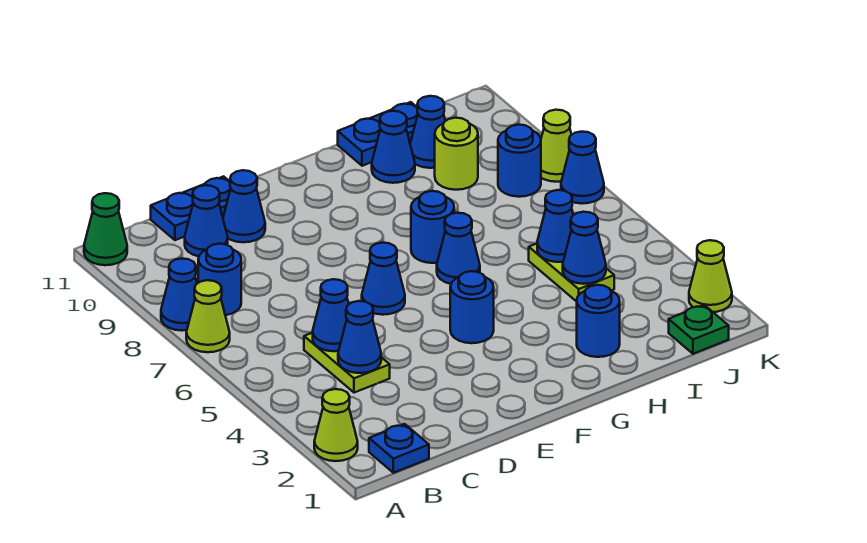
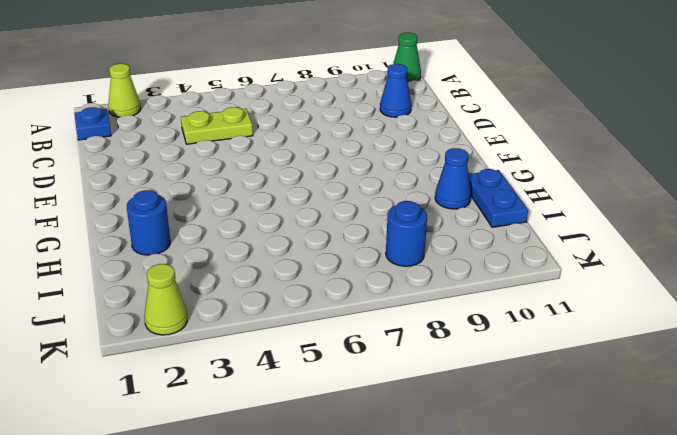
none -> lime 1x1 cone [186,280,230,352]
none -> blue 1x1 cone [161,259,197,331]
none -> blue 1x1 round brick [198,244,241,315]

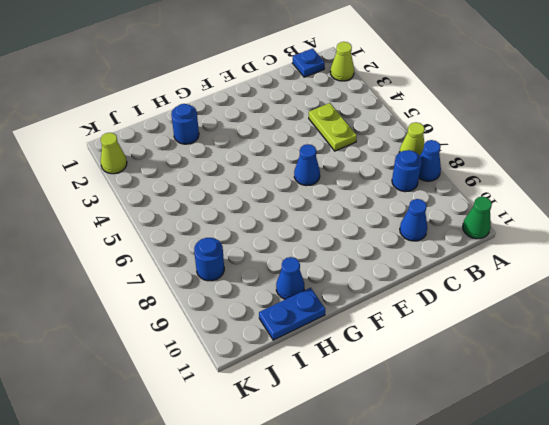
none -> blue 1x2 plate [151,176,231,240]
none -> blue 1x1 cone [223,170,265,242]
none -> blue 1x1 round brick [450,271,494,343]

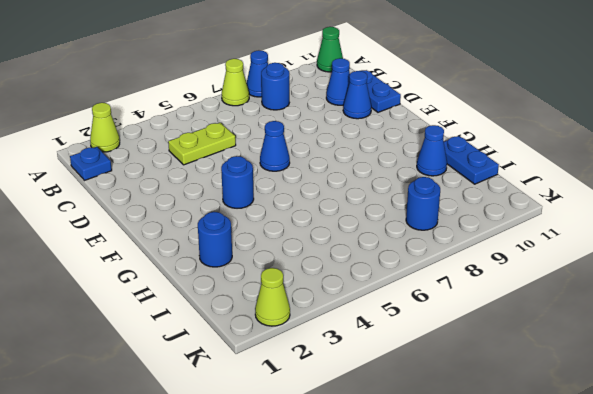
none -> blue 1x1 cone [437,213,480,284]
none -> blue 1x1 round brick [411,191,454,263]
none -> lime 1x2 plate [529,244,614,302]

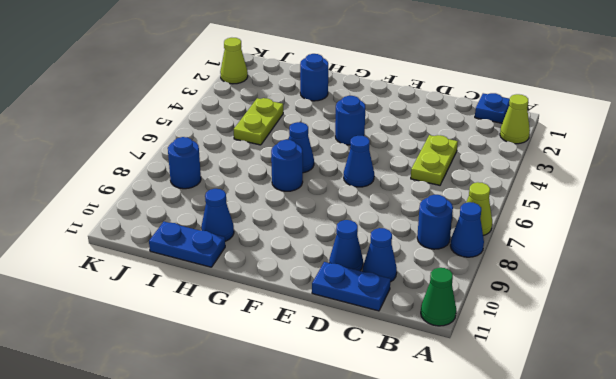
none -> lime 1x1 round brick [435,118,478,190]
none -> blue 1x1 cone [410,96,445,168]
none -> green 1x1 plate [669,305,729,354]

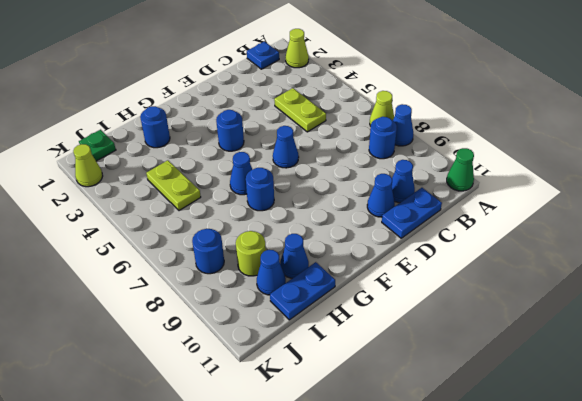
none -> blue 1x1 cone [561,132,604,204]
none -> lime 1x1 cone [541,110,571,182]
none -> blue 1x1 cone [338,301,381,373]

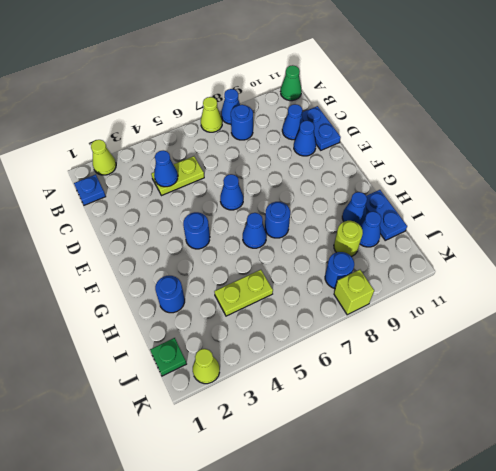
lime 1x1 brick [334,270,374,315] -> lime 1x1 cone [541,110,571,182]
none -> blue 1x1 cone [561,132,604,204]
none -> blue 1x1 cone [313,279,349,351]
none -> blue 1x1 cone [563,212,606,284]

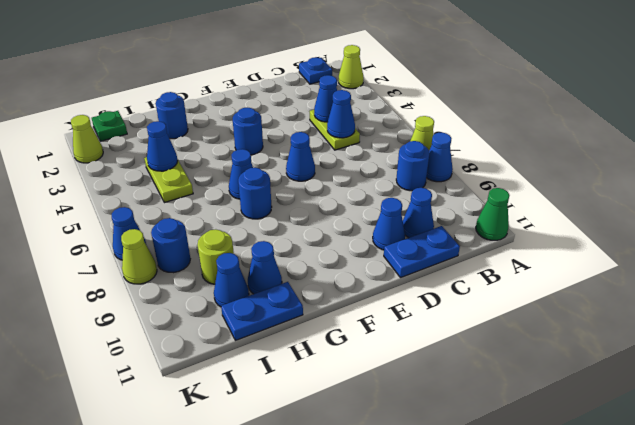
none -> blue 1x1 cone [537,190,573,262]

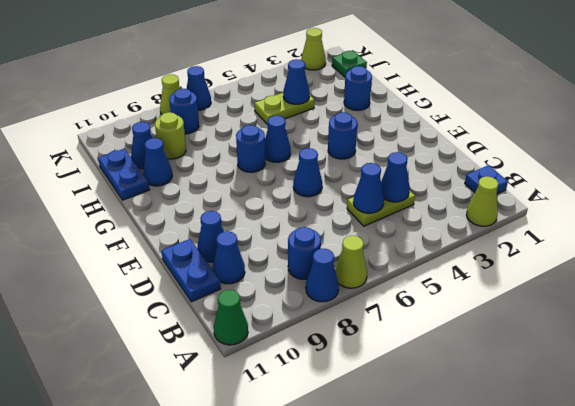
none -> blue 1x1 cone [537,190,573,262]

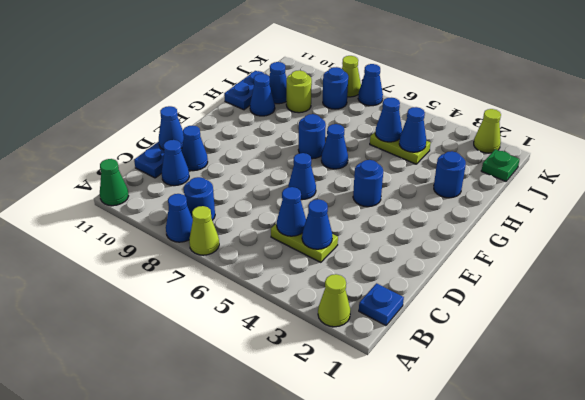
blue 1x1 cone [159,106,184,150] -> none

